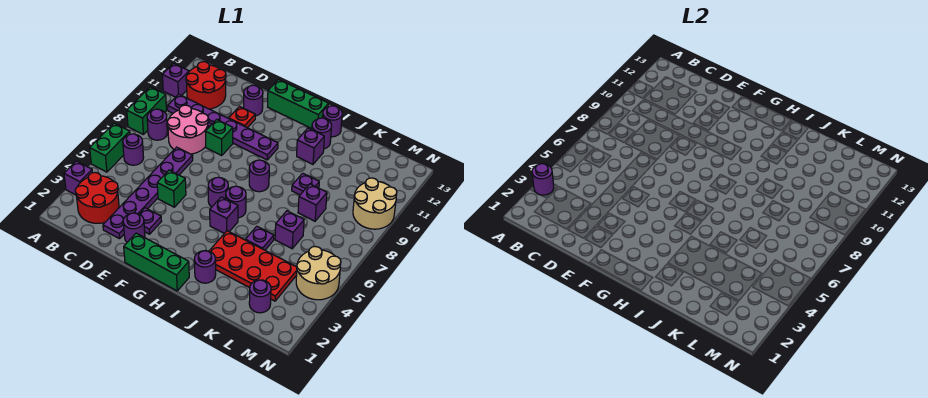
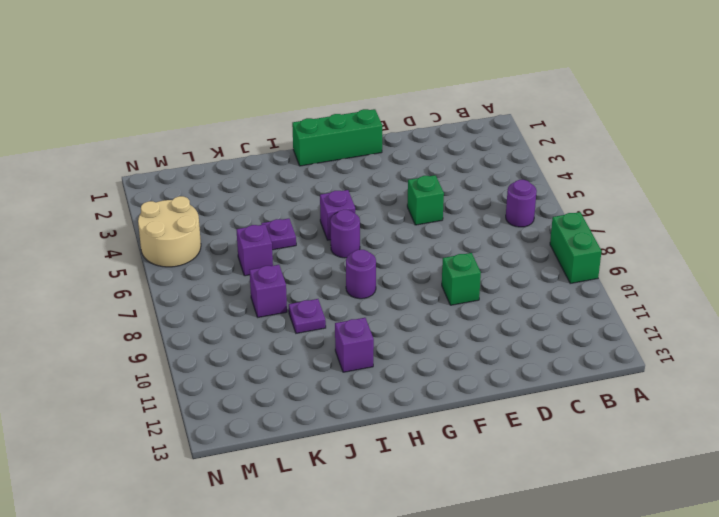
none -> purple 1x1 brick [64,161,92,195]
none -> green 1x2 brick [90,123,130,172]
none -> purple 1x1 brick [163,64,189,97]
none -> red 2x2 round brick [75,172,119,223]

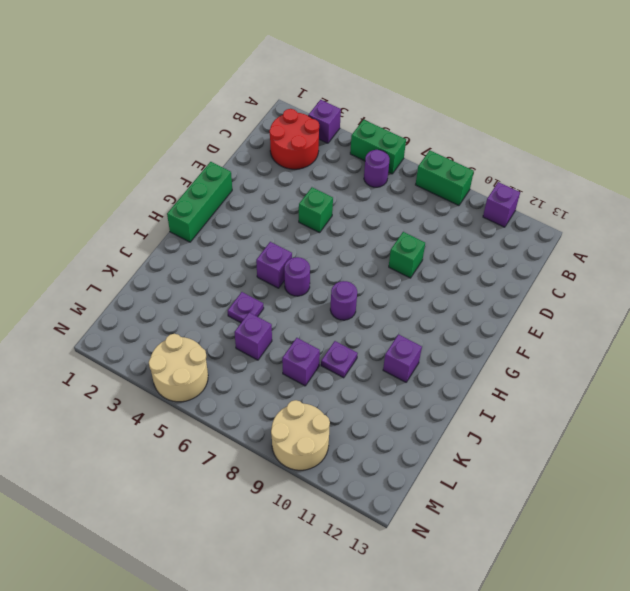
none -> purple 1x1 round brick [147,109,167,140]
none -> purple 1x6 plate [168,94,278,160]
none -> red 2x2 round brick [186,62,226,109]
none -> pink 2x2 round brick [167,105,208,154]

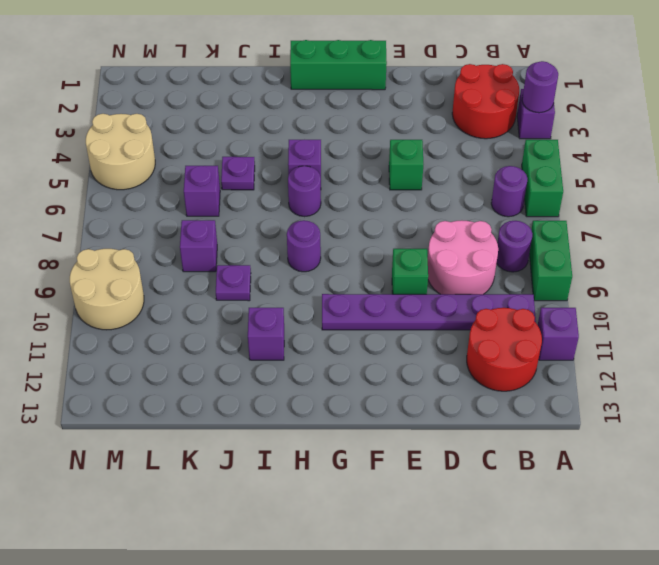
none -> purple 1x6 plate [103,147,193,239]
none -> purple 1x1 round brick [123,213,145,242]
none -> purple 1x1 plate [139,208,162,234]
none -> red 1x1 plate [229,107,255,128]

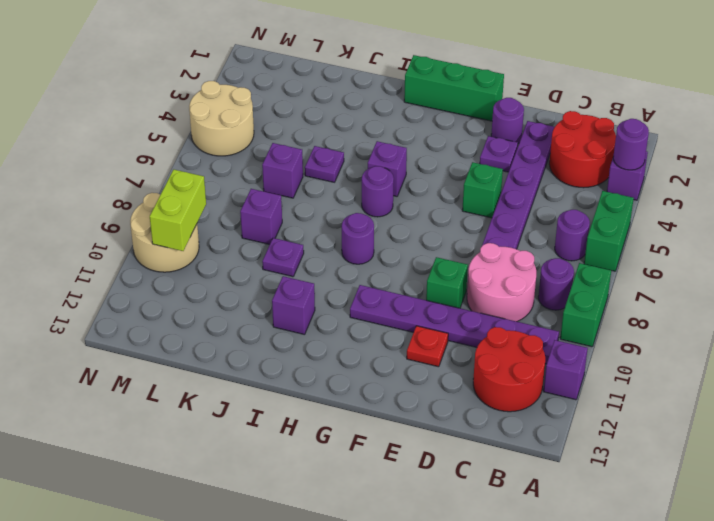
lime 1x2 brick [150,170,206,251] -> none
none -> purple 1x1 round brick [244,85,263,116]
none -> green 1x3 brick [268,80,329,128]
none -> purple 1x1 round brick [208,177,228,207]
none -> purple 1x1 round brick [194,251,216,283]

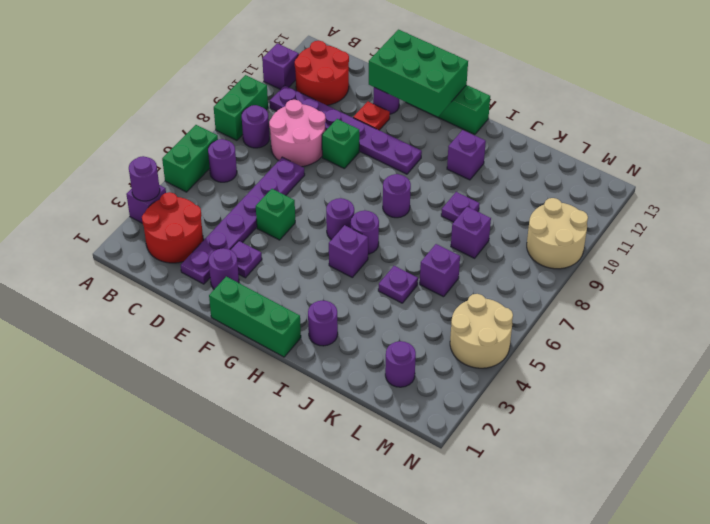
green 2x3 brick [369,30,468,117] -> none
none -> red 2x4 plate [209,231,297,301]
none -> purple 1x1 round brick [312,118,332,149]
none -> purple 1x1 round brick [323,106,342,137]

